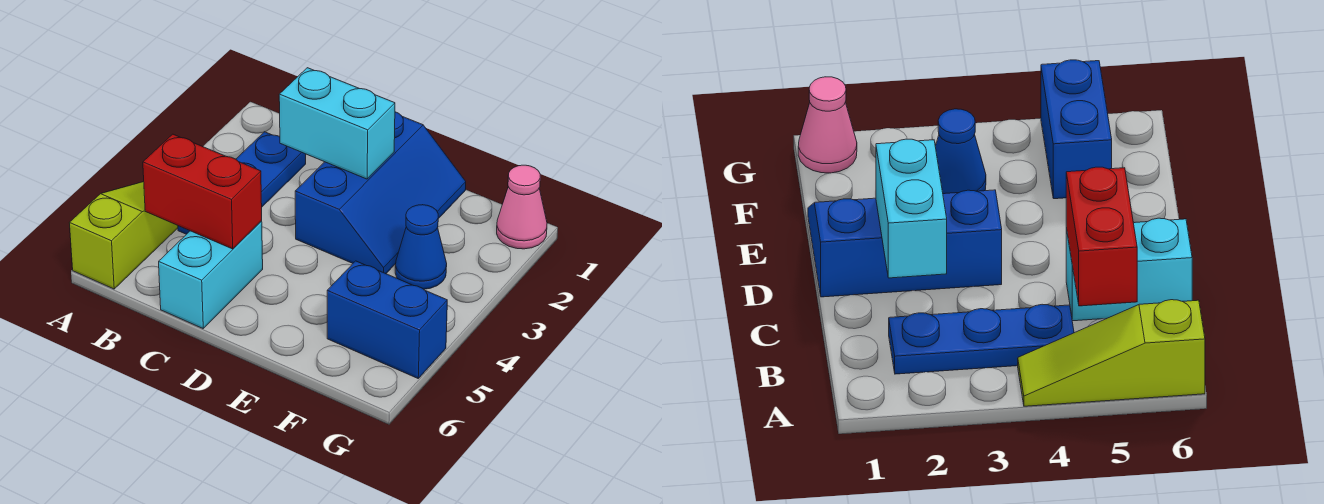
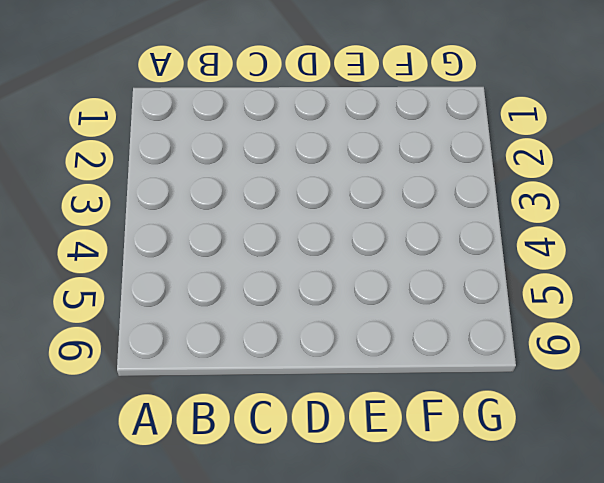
none -> lime 1x3 slope [70,182,178,289]
none -> blue 1x3 plate [178,132,306,234]

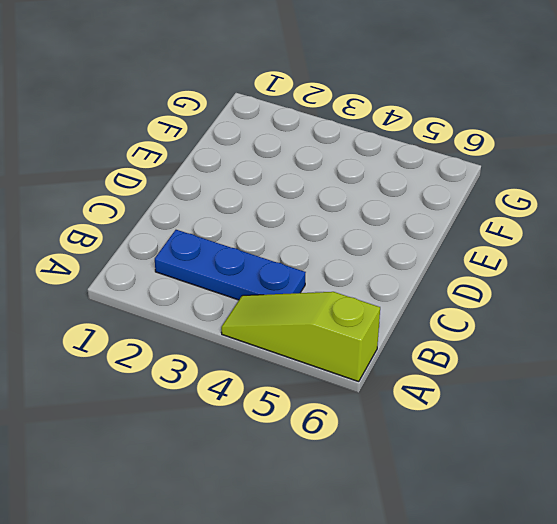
none -> cyan 1x2 brick [159,221,263,328]
none -> blue 2x3 slope [295,112,466,274]

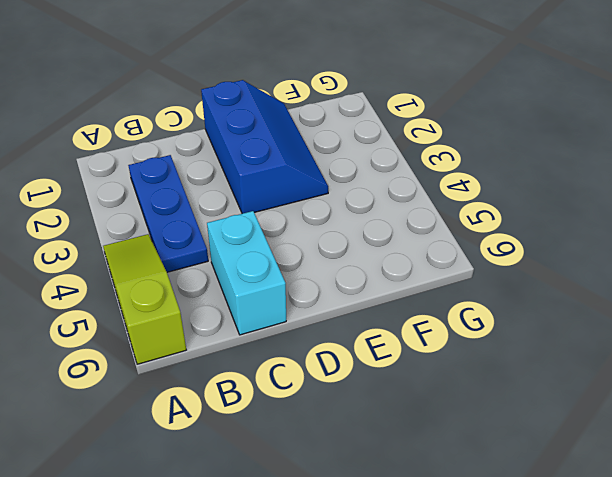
none -> blue 1x1 cone [395,205,447,289]
none -> blue 1x2 brick [327,261,447,378]

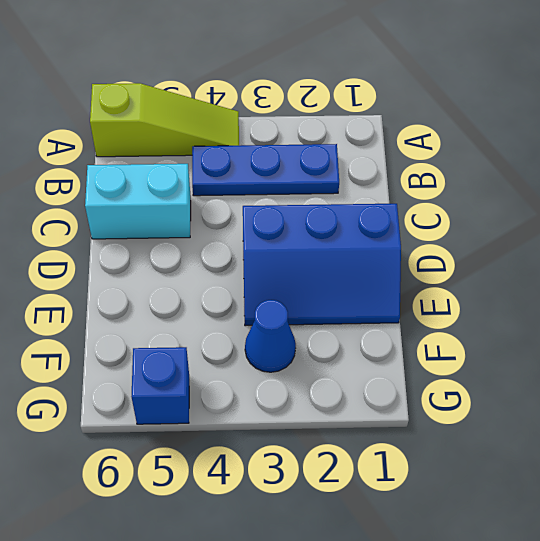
blue 1x1 brick [131,347,189,424] -> blue 1x2 brick [327,261,447,378]
none -> pink 1x1 cone [497,165,547,249]
none -> red 1x2 brick [143,134,262,249]

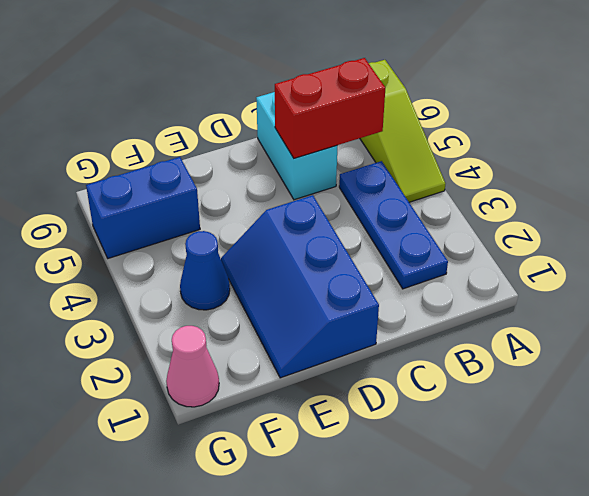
none -> cyan 1x2 brick [279,68,395,179]

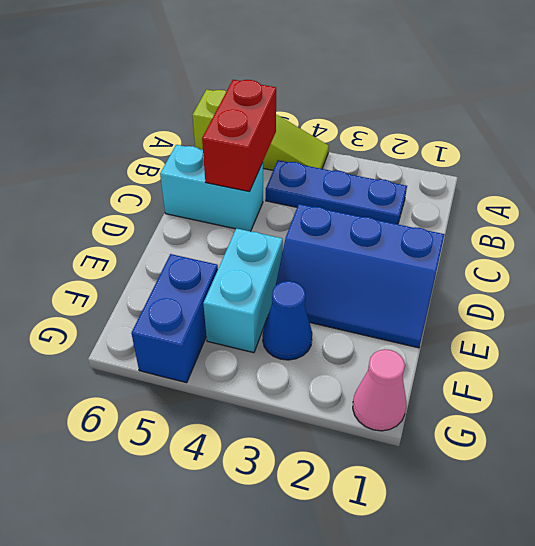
cyan 1x2 brick [203,228,283,353] -> cyan 1x2 brick moved to [279,68,395,179]

